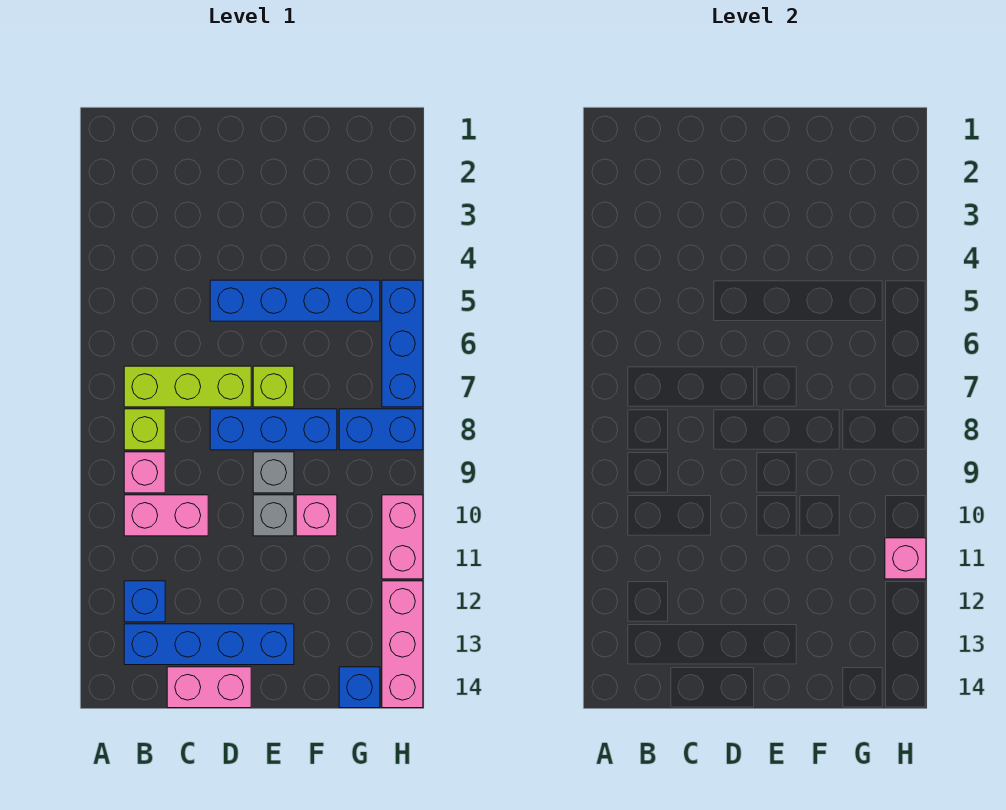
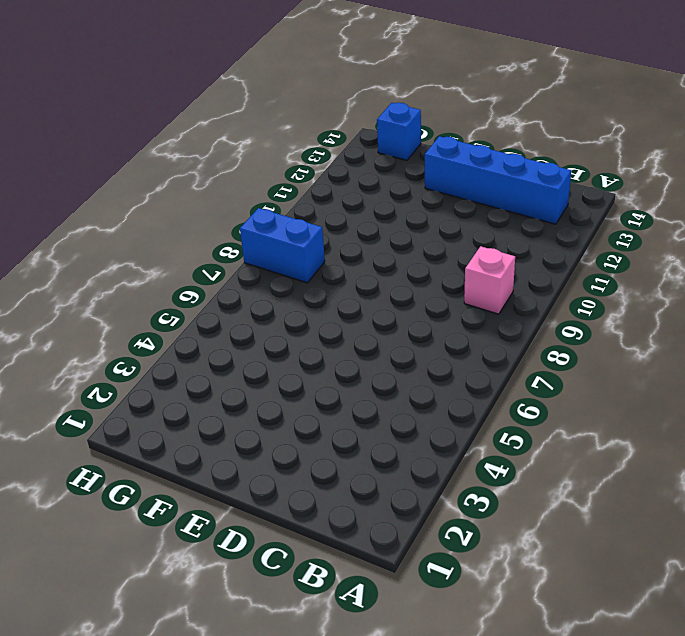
none -> lime 1x3 brick [124,366,251,407]
none -> lime 1x1 brick [124,409,165,450]
none -> pink 1x2 brick [124,495,208,536]

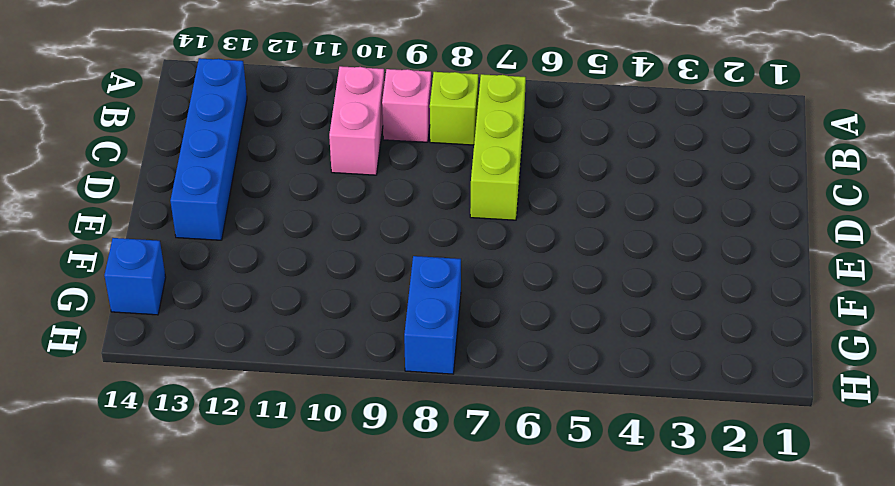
none -> blue 1x1 brick [124,581,165,622]
none -> pink 1x2 brick [167,667,251,708]
none -> blue 1x4 brick [210,280,380,321]

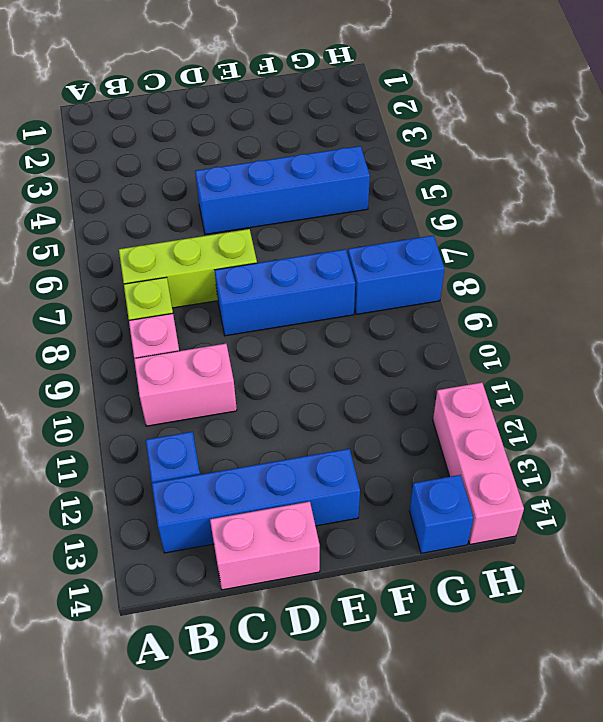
none -> lime 1x1 brick [253,366,294,407]
none -> grey 1x1 brick [253,452,294,493]
none -> grey 1x1 brick [253,495,294,536]

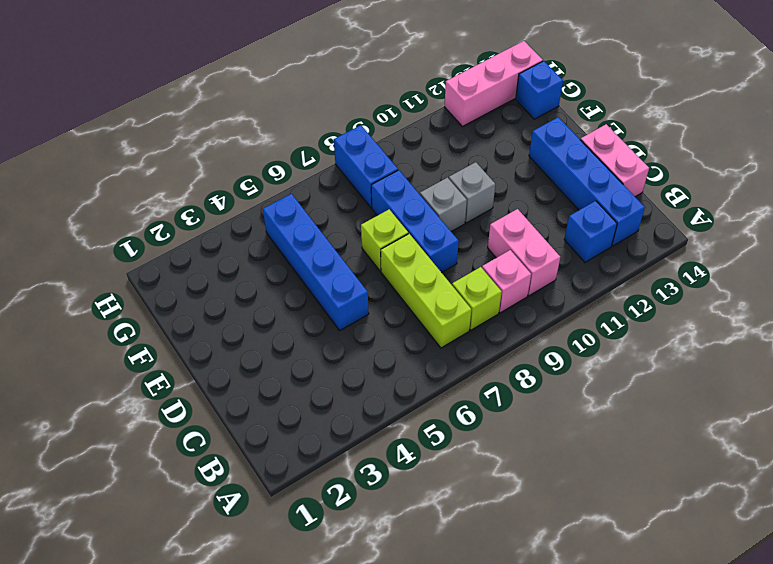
none -> pink 1x1 brick [296,495,337,536]
none -> blue 1x3 brick [382,280,423,407]
none -> pink 1x2 brick [382,495,423,579]

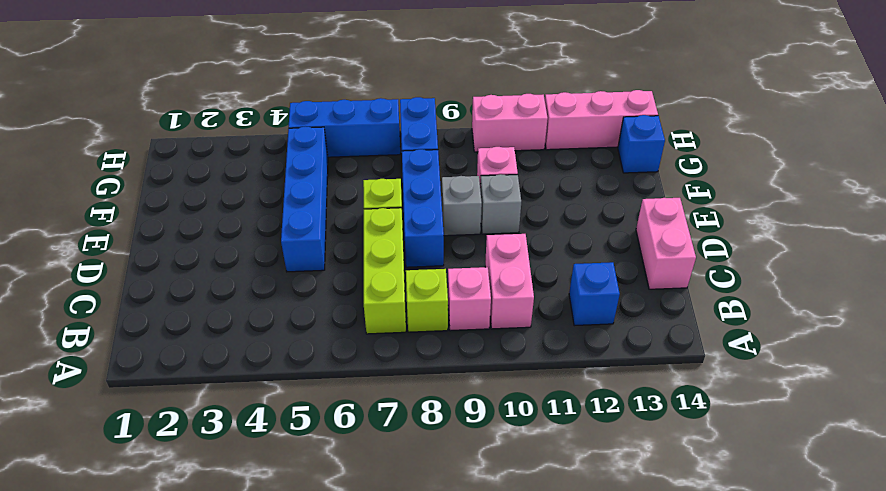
none -> blue 1x4 brick [124,624,294,665]
none -> pink 1x1 brick [885,538,926,579]

